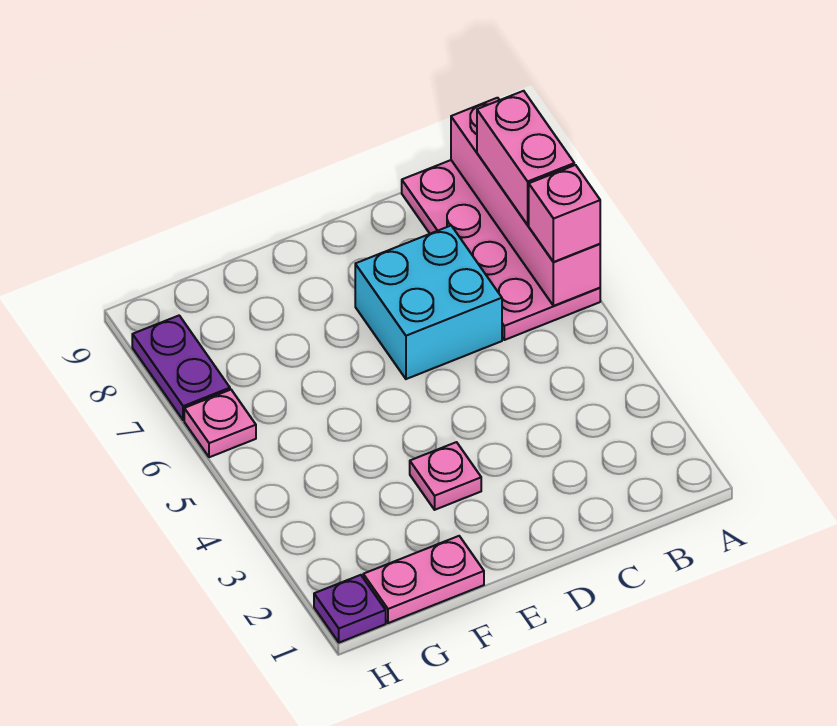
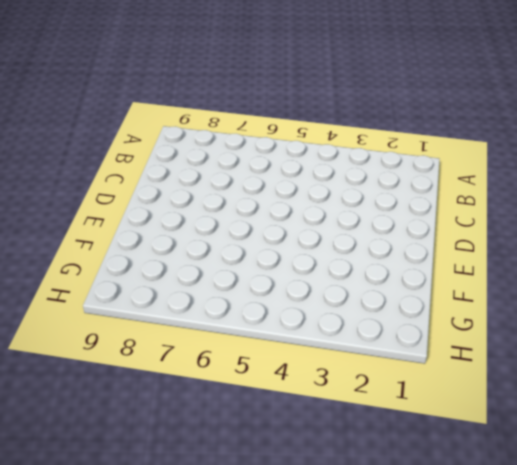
none -> pink 2x4 plate [402,160,600,340]
none -> cyan 2x2 brick [355,226,502,379]

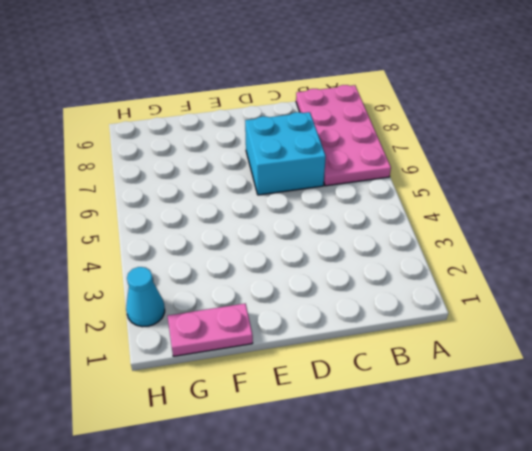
cyan 1x1 cone [126,267,165,327] -> none
none -> pink 1x1 plate [410,442,481,510]
none -> purple 1x1 plate [314,575,386,643]

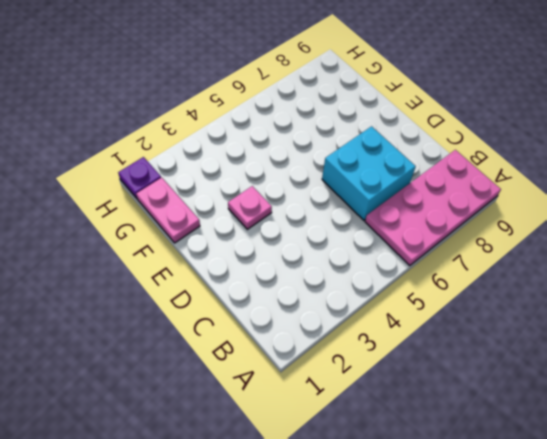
none -> pink 1x1 plate [184,390,256,457]
none -> purple 1x2 plate [132,316,230,420]

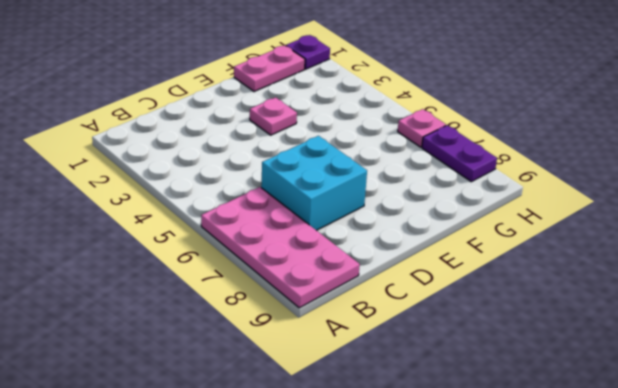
none -> pink 1x4 brick [451,98,600,306]
none -> pink 1x1 brick [529,165,600,262]

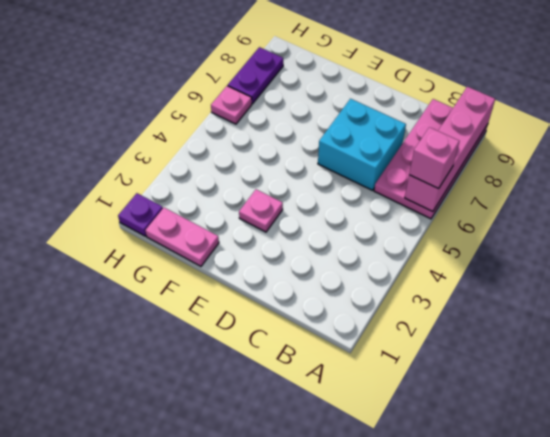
none -> pink 1x2 brick [477,91,574,225]

